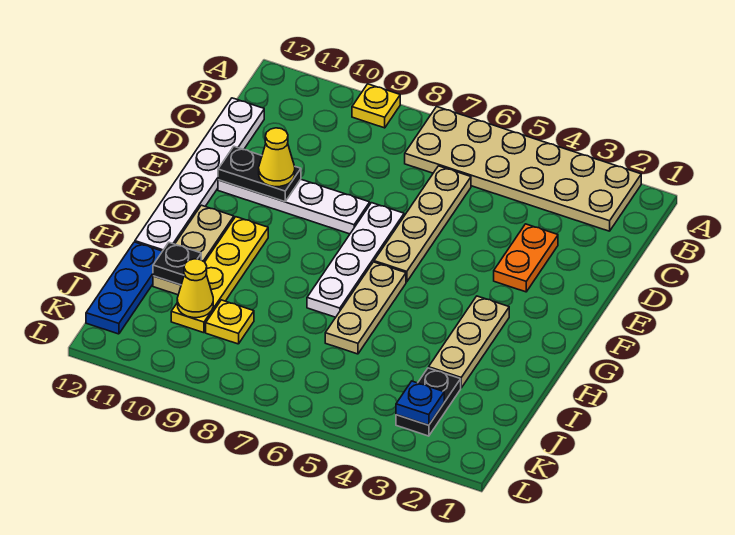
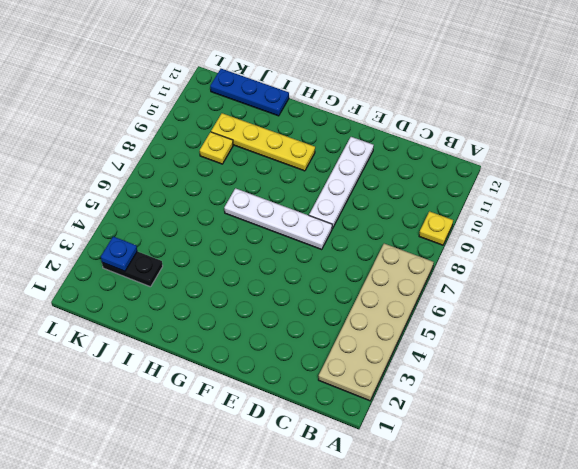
none -> tan 1x4 plate [374,166,471,282]
none -> white 1x6 plate [135,98,264,251]
none -> orange 1x2 plate [494,224,558,292]

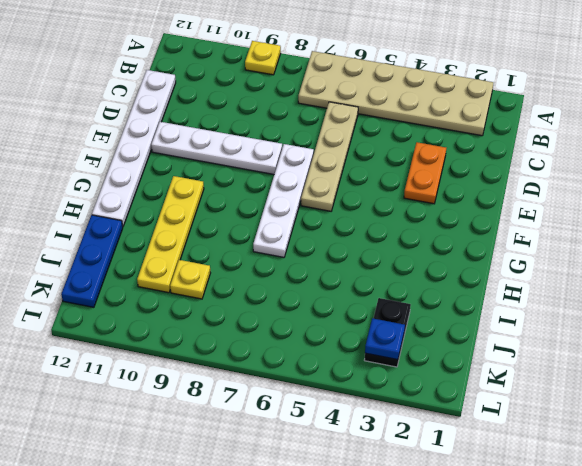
none -> tan 1x3 plate [429,296,509,388]
none -> tan 1x3 plate [325,262,406,354]
none -> tan 1x3 plate [153,205,234,295]

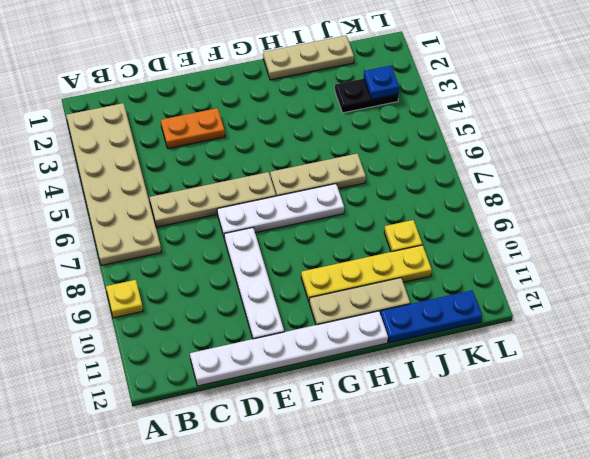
tan 1x3 plate [263,36,354,80] -> tan 1x3 plate moved to [429,296,509,388]
none -> black 1x2 plate [218,147,301,202]
none -> black 1x1 plate [153,243,201,285]
none -> yellow 1x1 cone [177,259,213,318]

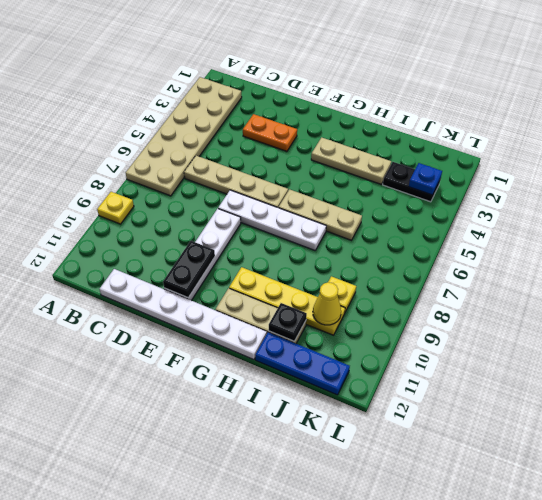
none -> yellow 1x1 cone [259,128,295,187]

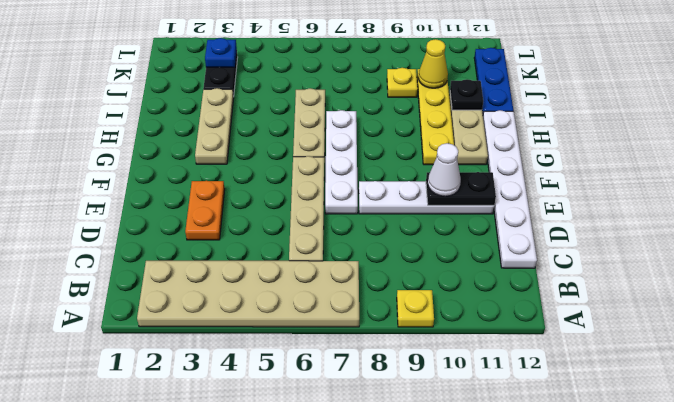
white 1x1 cone [428,143,461,196] -> yellow 1x1 cone [259,128,295,187]

